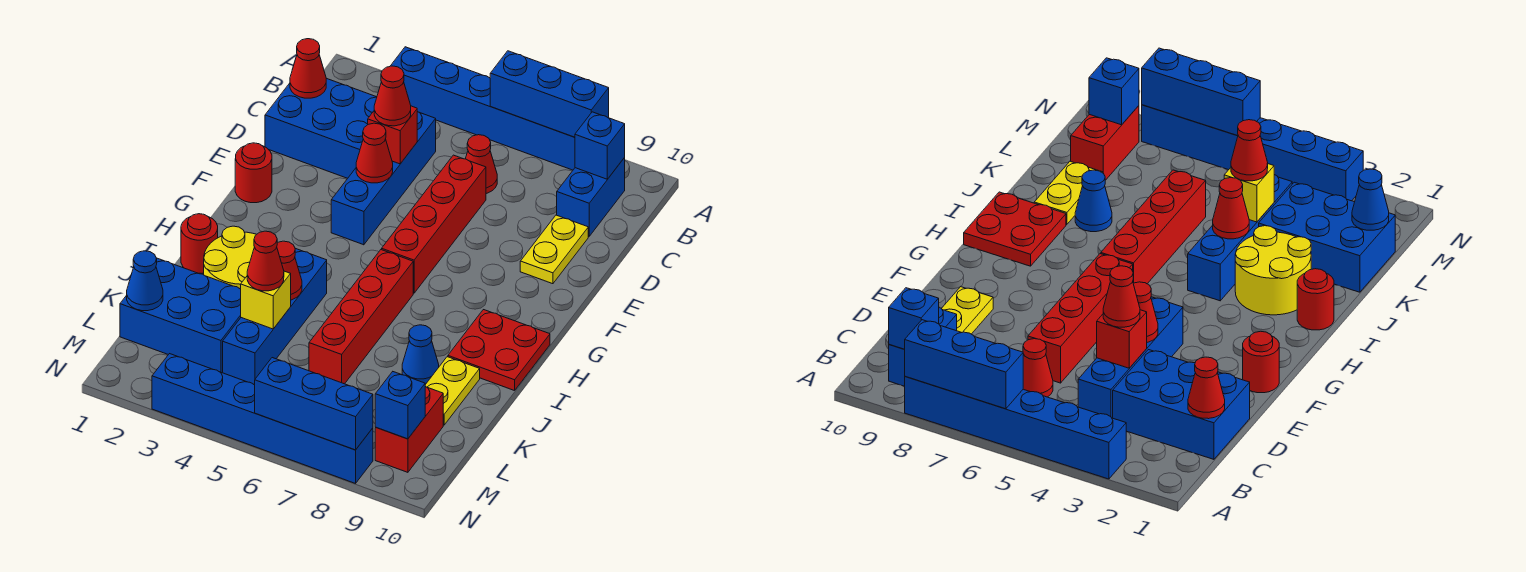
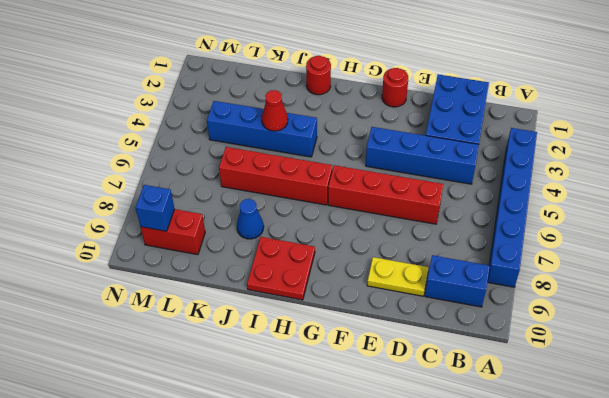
none -> red 1x1 cone [466,135,497,194]
none -> yellow 2x2 round brick [204,226,257,289]
none -> yellow 1x2 plate [425,357,480,425]
none -> blue 2x3 brick [120,258,241,373]

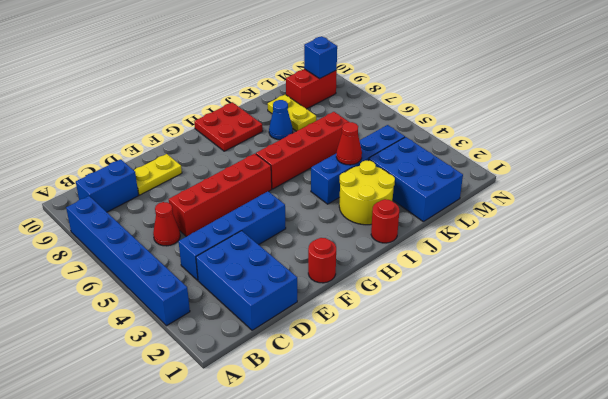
yellow 1x2 plate [268,95,316,131] -> yellow 1x2 plate turned to [425,357,480,425]
none -> blue 1x6 brick [152,354,373,483]
none -> blue 1x3 brick [490,51,609,137]
none -> blue 1x1 brick [575,112,625,179]
none -> red 1x1 cone [290,39,326,98]

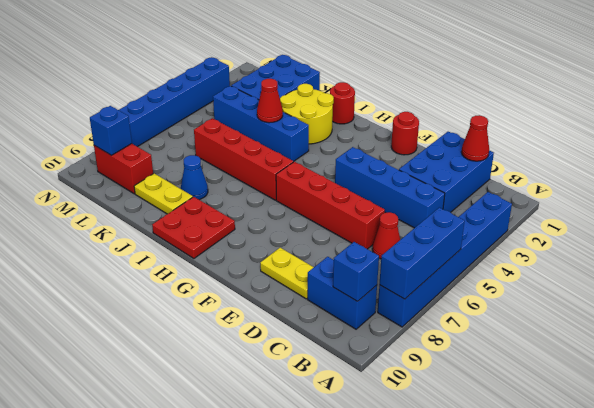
none -> red 1x1 brick [368,106,417,164]
none -> red 1x1 cone [356,123,393,183]
none -> yellow 1x1 brick [241,271,291,329]
none -> blue 1x1 cone [127,251,163,311]

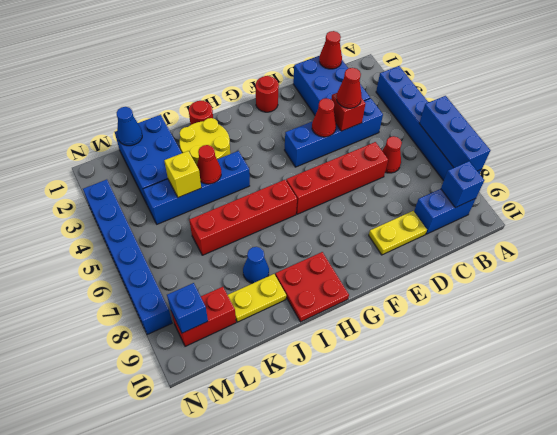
none -> blue 1x3 brick [255,358,373,450]
none -> red 1x1 cone [247,231,284,291]

